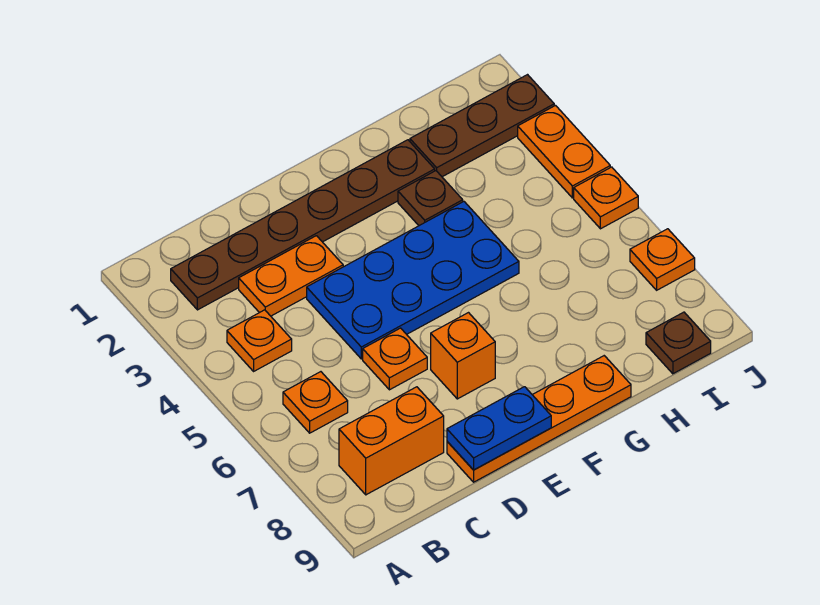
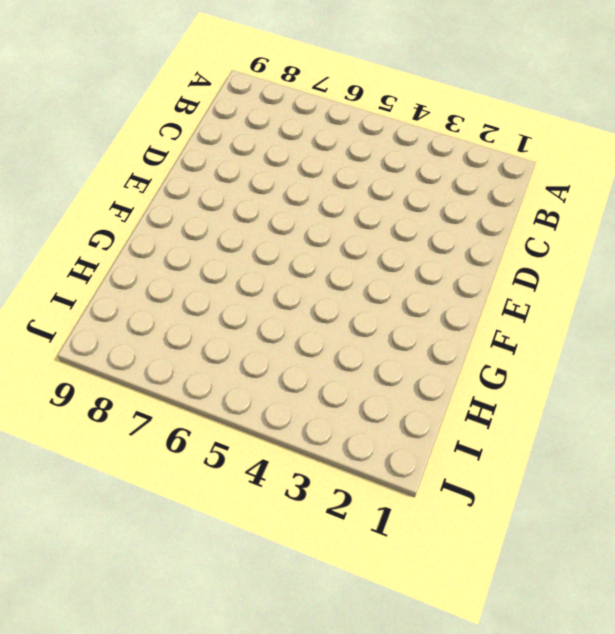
none -> brown 1x6 plate [171,140,435,310]
none -> orange 1x1 plate [227,310,292,371]
none -> orange 1x1 plate [283,372,348,433]

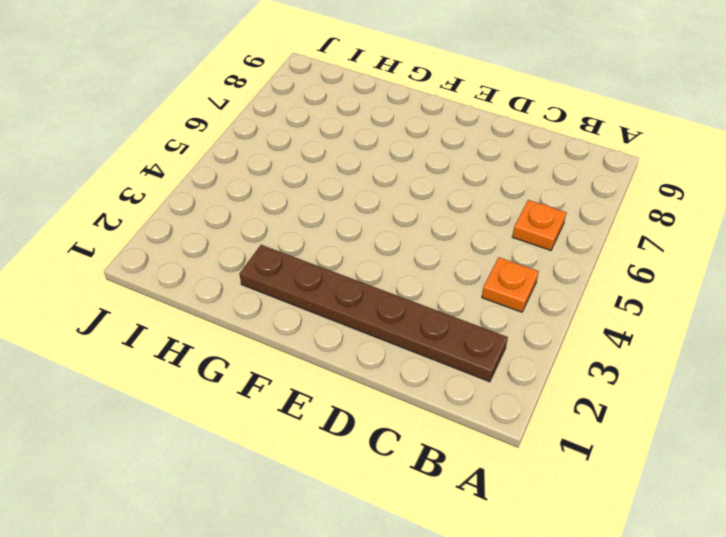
none -> orange 1x2 brick [339,387,444,495]
none -> orange 1x2 plate [239,236,343,316]
none -> blue 2x4 plate [307,202,519,359]

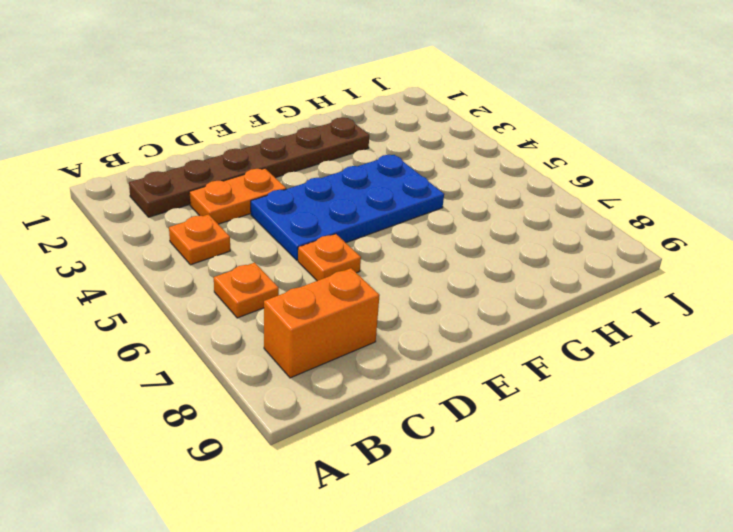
none -> orange 1x4 plate [447,356,631,482]
none -> orange 1x1 brick [431,313,495,399]
none -> brown 1x1 plate [398,171,463,226]

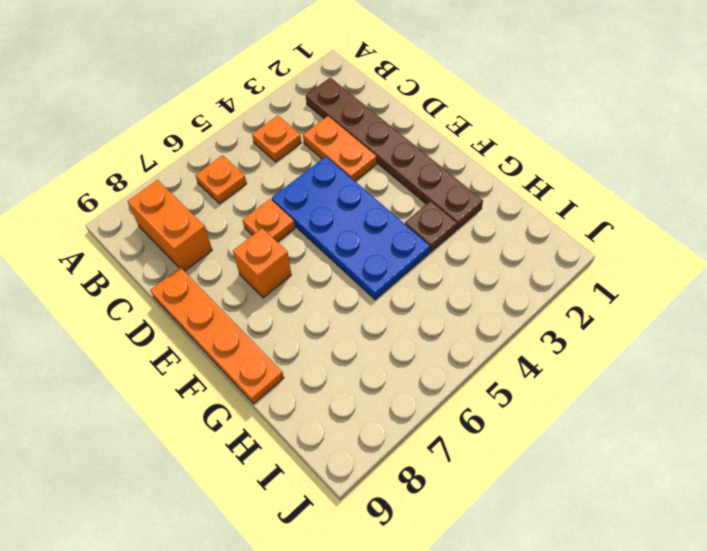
none -> brown 1x3 plate [410,75,554,177]
none -> brown 1x1 plate [646,312,711,374]
none -> orange 1x2 plate [518,106,610,198]

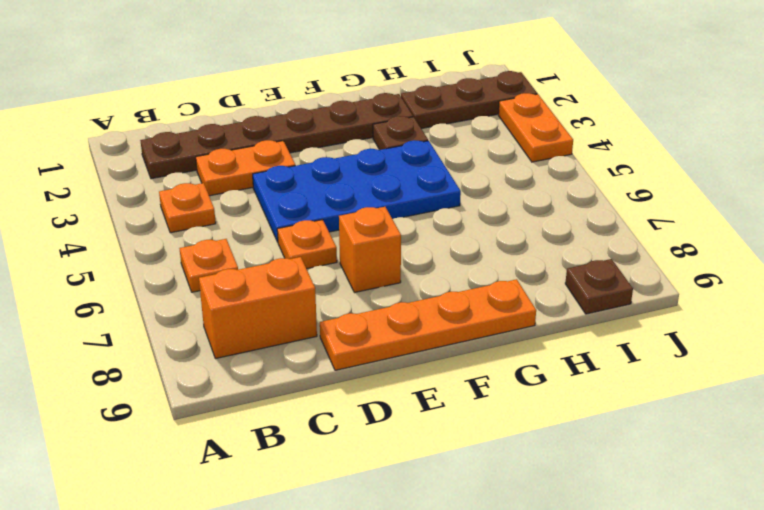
none -> orange 1x1 plate [574,167,638,229]
none -> orange 1x1 plate [630,229,695,290]
none -> blue 1x2 plate [447,387,551,470]

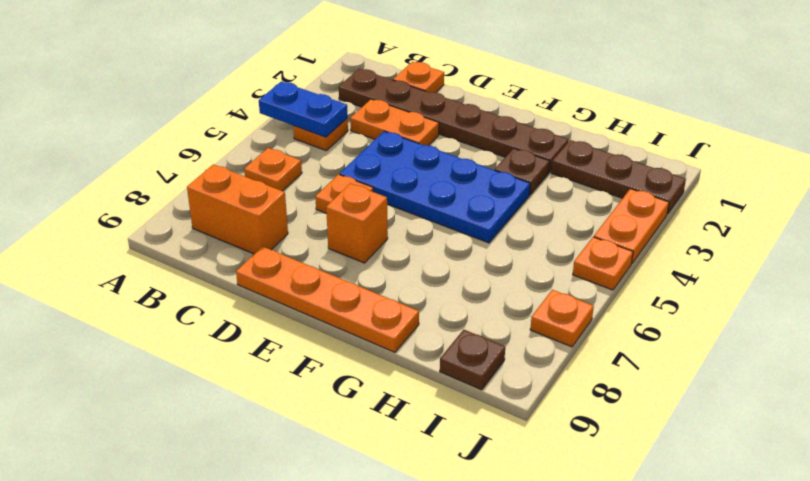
blue 1x2 plate [259,82,348,137] -> blue 1x2 plate moved to [447,387,551,470]
orange 1x1 plate [393,62,444,92] -> none

